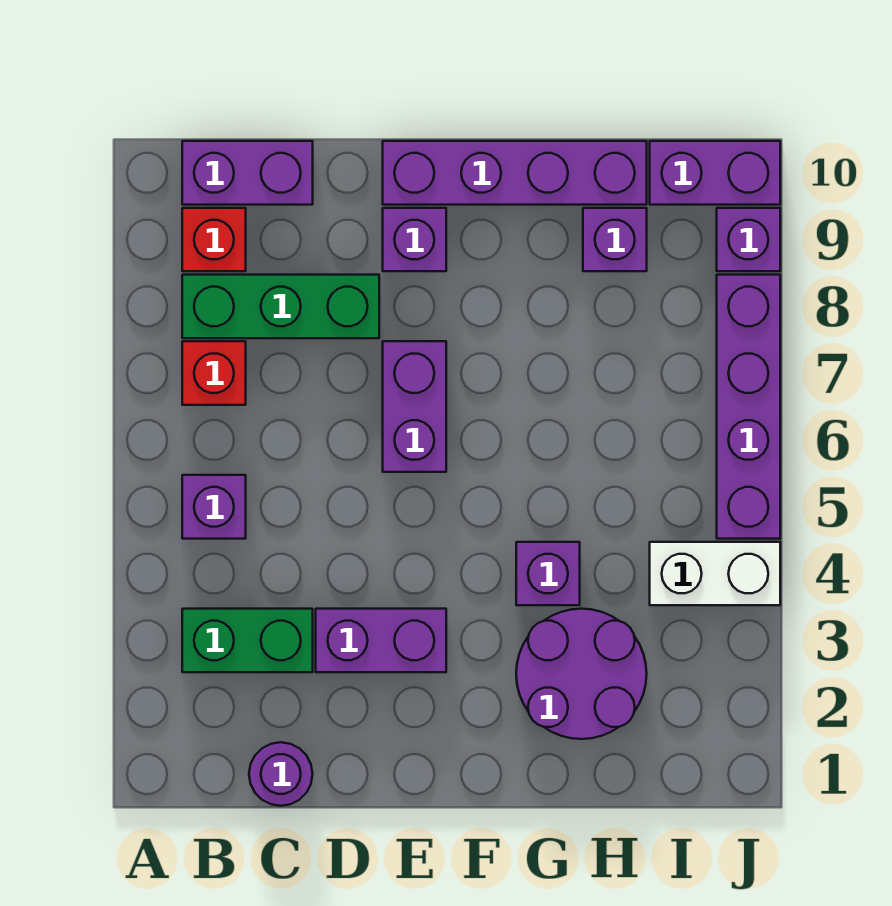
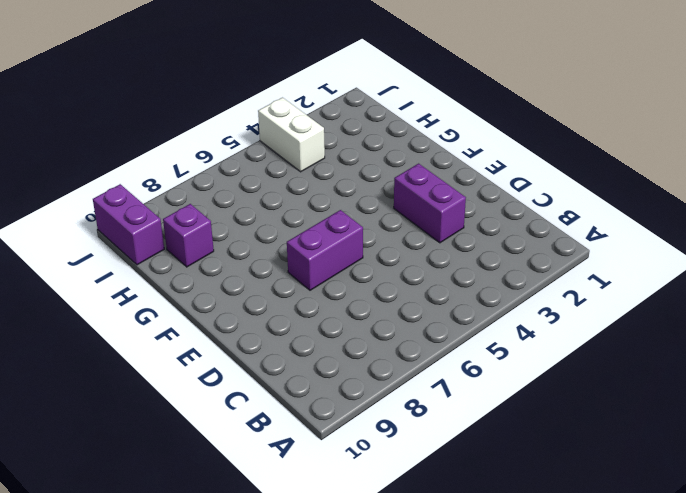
none -> green 1x2 brick [182,609,313,672]
none -> purple 1x1 brick [182,475,246,539]
none -> red 1x1 brick [182,341,246,405]

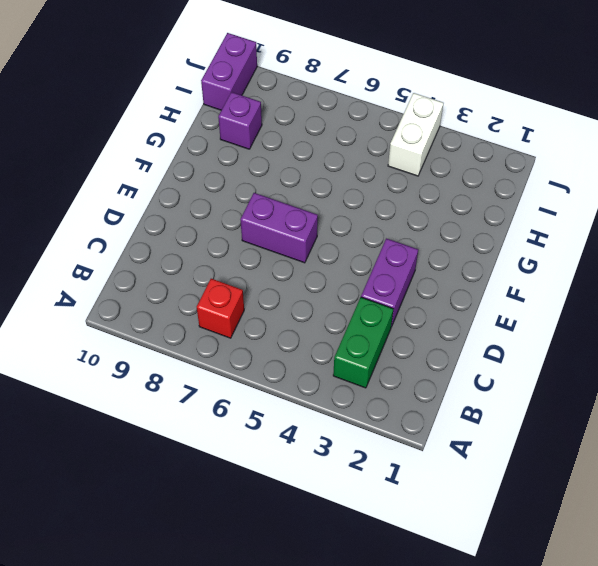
none -> purple 1x1 brick [182,475,246,539]
none -> green 1x3 brick [182,275,379,338]
none -> red 1x1 brick [182,208,246,271]

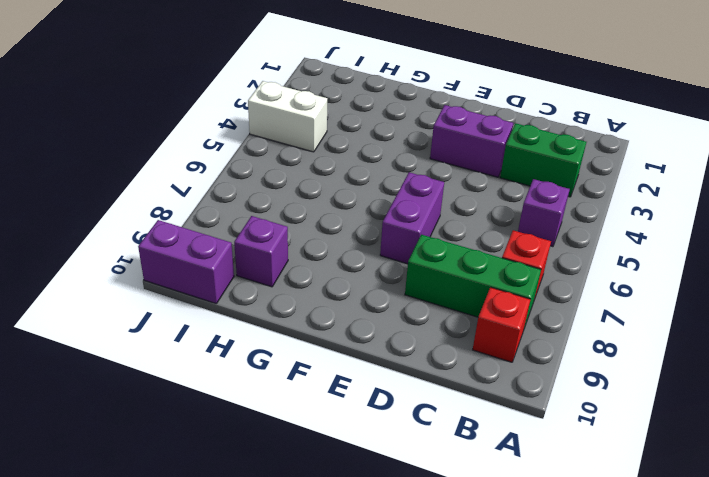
none -> purple 1x2 brick [182,141,313,205]
none -> purple 1x1 round brick [249,742,313,806]
none -> purple 1x1 brick [383,208,446,271]

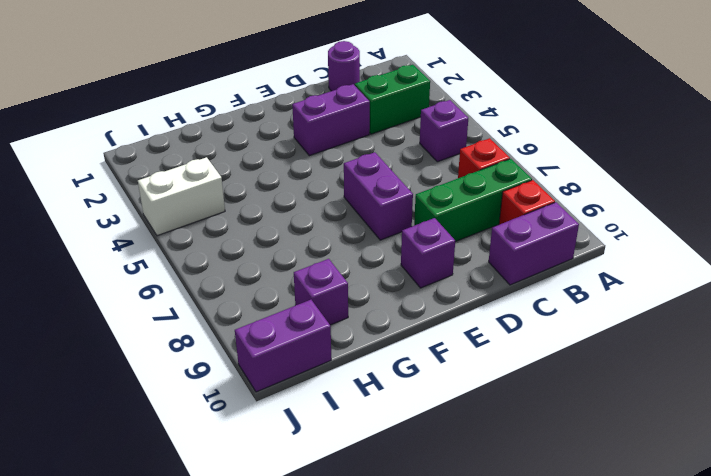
none -> purple 1x4 brick [383,141,647,205]
none -> purple 2x2 round brick [516,609,647,739]
none -> purple 1x1 brick [516,542,580,605]

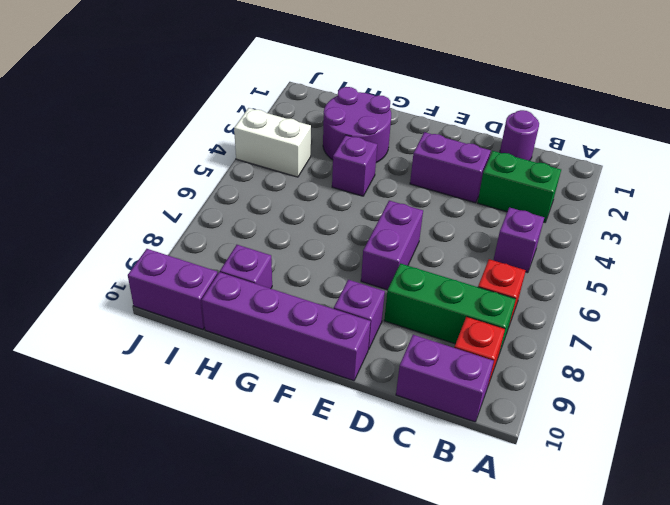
none -> purple 1x4 brick [717,275,780,539]
none -> purple 1x1 brick [717,208,780,271]

